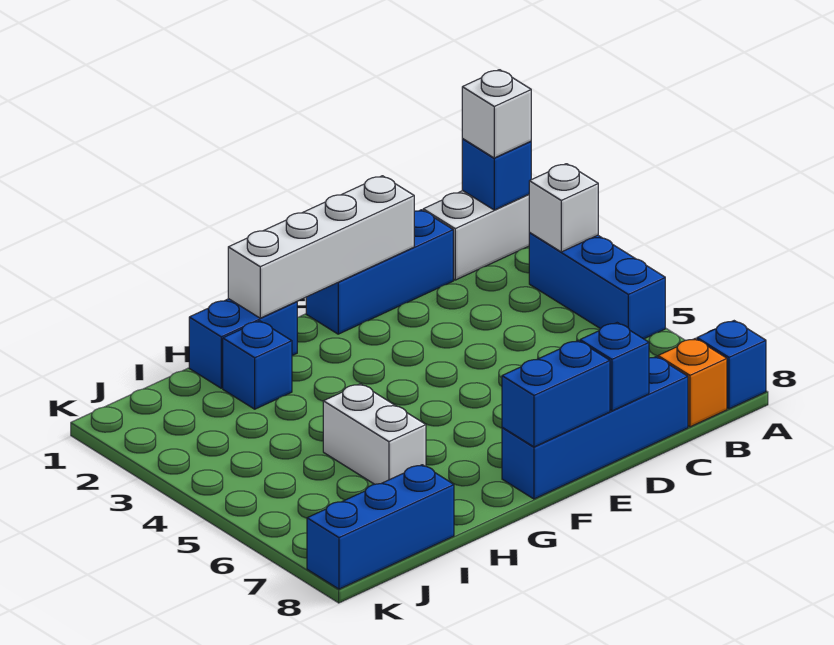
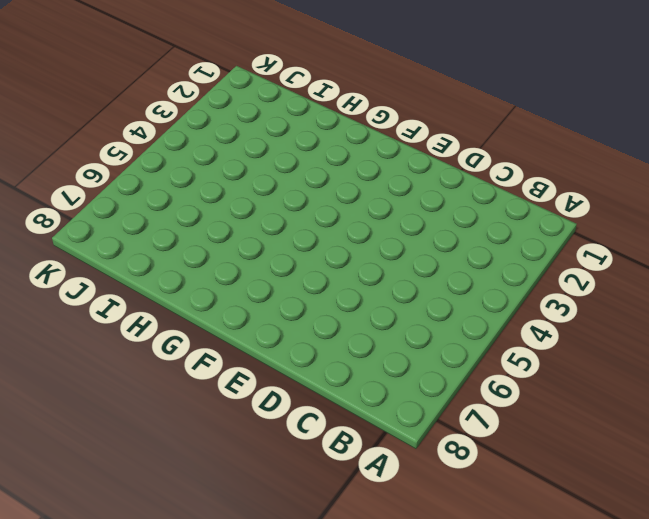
none -> white 1x2 brick [423,191,530,280]
none -> blue 1x3 brick [529,233,665,339]
none -> blue 1x1 brick [697,321,766,409]

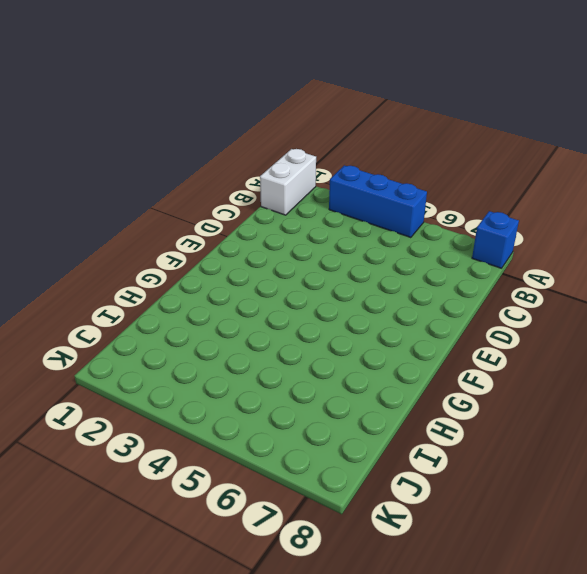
none -> orange 1x1 brick [658,339,727,427]
none -> blue 1x3 brick [306,210,453,334]
none -> blue 1x4 brick [502,357,688,499]

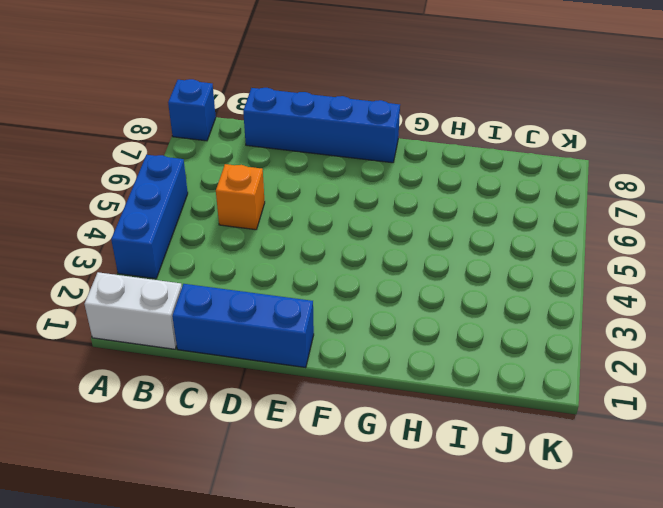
orange 1x1 brick [216,164,265,230] -> orange 1x1 brick moved to [658,339,727,427]
none -> blue 1x2 brick [189,299,297,388]
none -> blue 1x1 brick [223,321,292,409]
none -> white 1x2 brick [323,384,426,484]

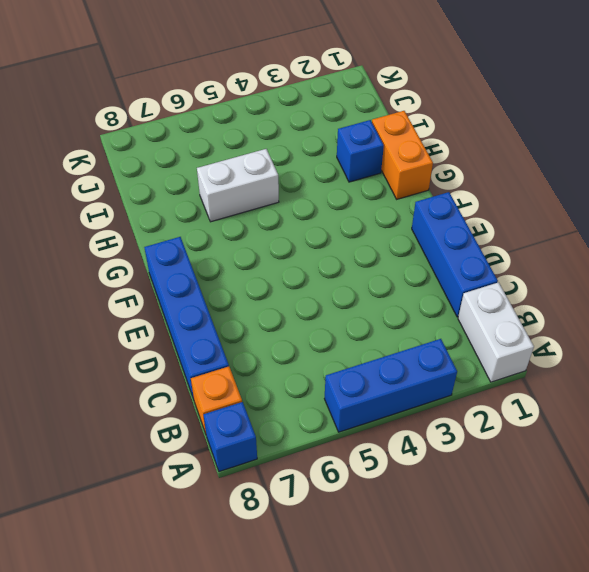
orange 1x2 brick [372,111,433,199] -> blue 1x2 brick [189,299,297,388]
none -> blue 1x3 brick [307,465,454,589]
none -> blue 1x1 brick [462,139,531,210]
none -> white 1x1 brick [529,164,598,252]

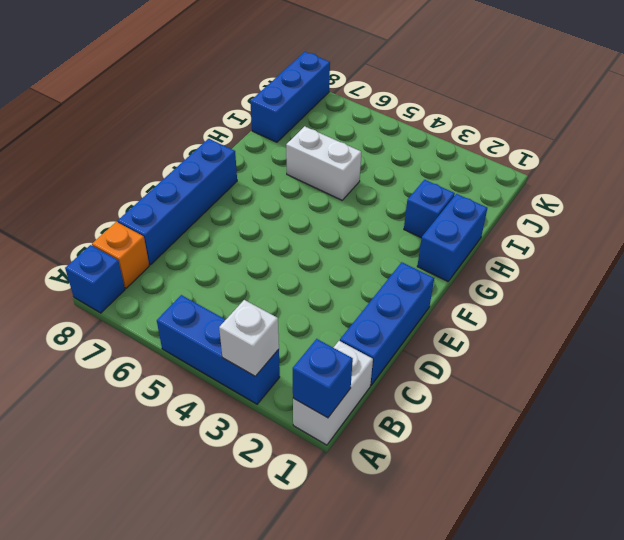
none -> white 1x4 brick [228,176,414,318]
none -> blue 1x1 brick [580,323,649,411]
none -> blue 1x2 brick [502,341,610,447]

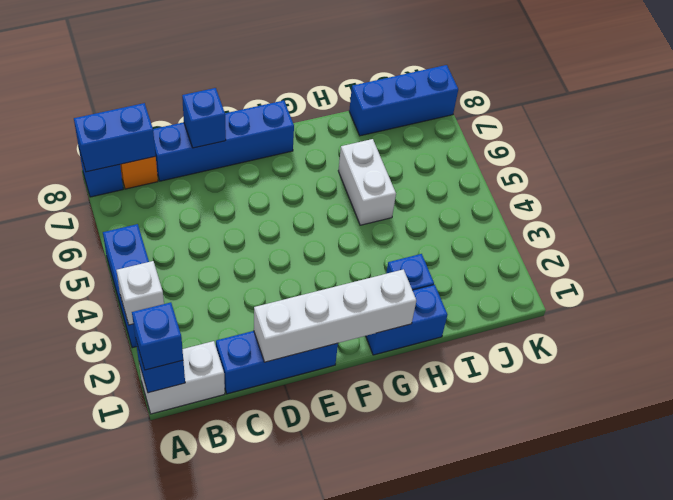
blue 1x1 brick [132,302,183,370] -> white 1x1 brick [462,70,531,158]
blue 1x2 brick [74,103,156,172] -> blue 1x2 brick moved to [502,341,610,447]

